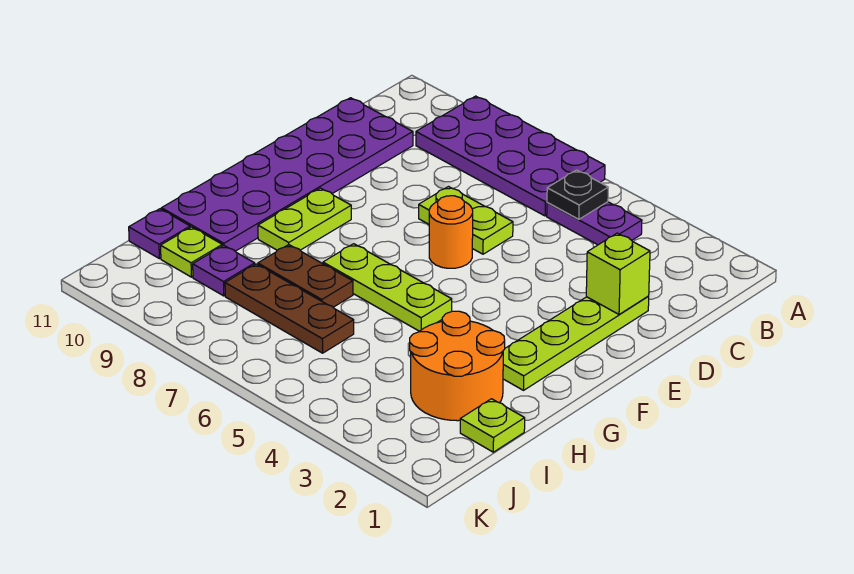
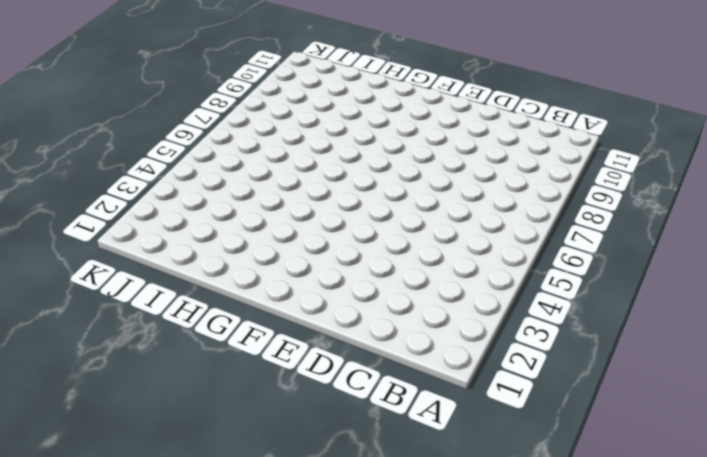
none -> purple 2x4 plate [416,96,605,216]
none -> purple 1x2 plate [547,202,642,245]
none -> purple 2x6 plate [161,98,413,251]

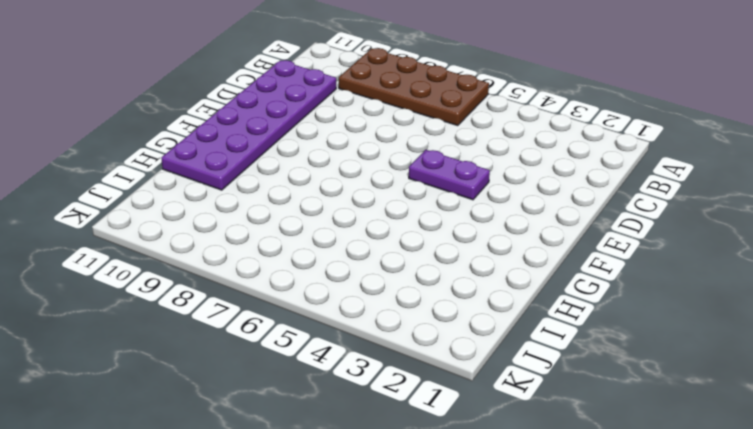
brown 2x4 plate [339,48,489,126] -> purple 2x4 plate [416,96,605,216]
purple 1x2 plate [409,150,490,200] -> purple 1x2 plate moved to [547,202,642,245]
none -> lime 1x4 plate [503,296,649,390]
none -> lime 1x2 plate [419,187,513,254]
none -> orange 1x1 round brick [429,196,473,268]

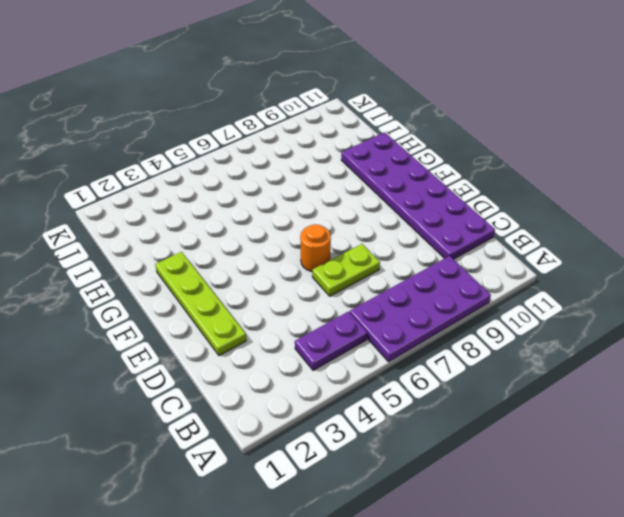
none -> lime 1x2 plate [258,188,351,250]
none -> lime 1x3 plate [323,244,452,331]
none -> orange 2x2 round brick [410,311,505,421]

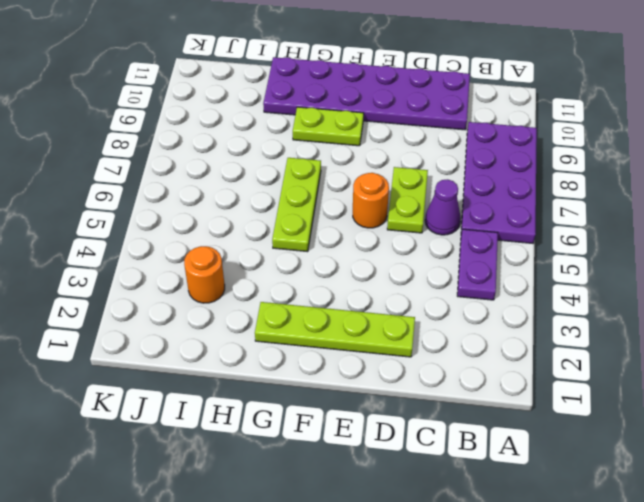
purple 1x1 cone [425,179,461,235] -> none
orange 1x1 round brick [184,246,225,303] -> orange 2x2 round brick [410,311,505,421]
none -> brown 1x2 plate [258,245,353,307]
none -> lime 1x1 plate [460,399,525,452]
none -> brown 1x3 plate [225,264,354,353]

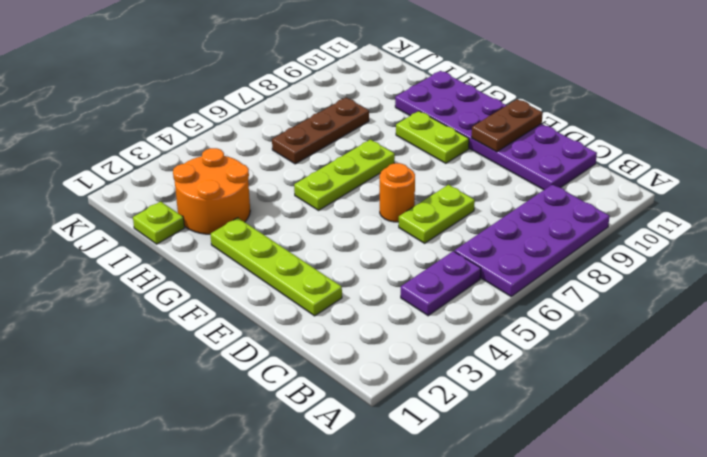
brown 1x2 plate [471,99,543,152] -> brown 1x2 plate moved to [258,245,353,307]
none -> purple 1x1 plate [193,246,255,296]
none -> lime 1x1 plate [161,227,222,277]
none -> purple 1x1 plate [129,209,190,259]

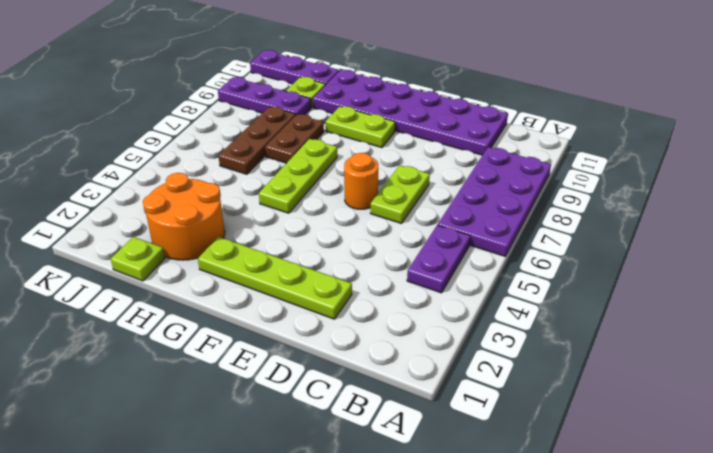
purple 1x3 plate [218,77,311,115] -> purple 1x1 plate [193,246,255,296]
purple 1x3 plate [250,50,339,85] -> purple 1x1 plate [129,209,190,259]
none -> black 1x1 plate [547,170,608,219]
none -> lime 1x1 brick [586,233,650,314]

